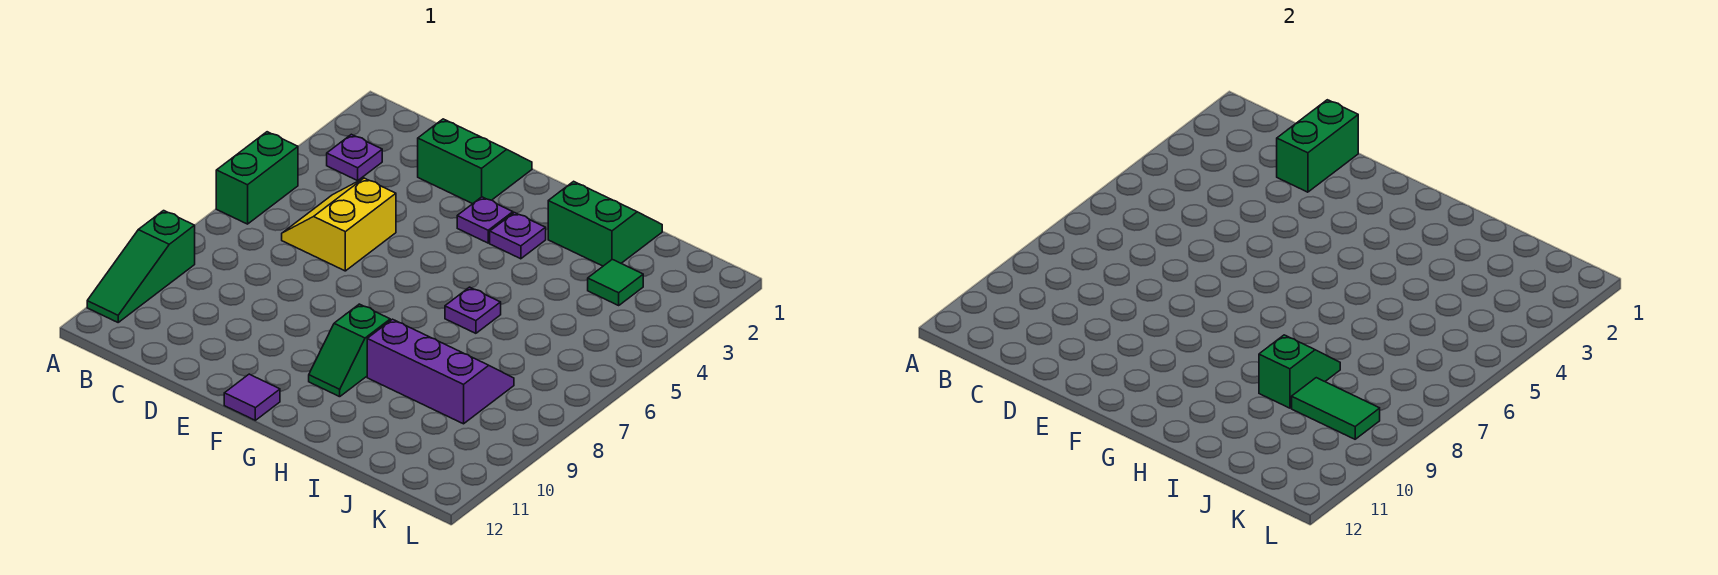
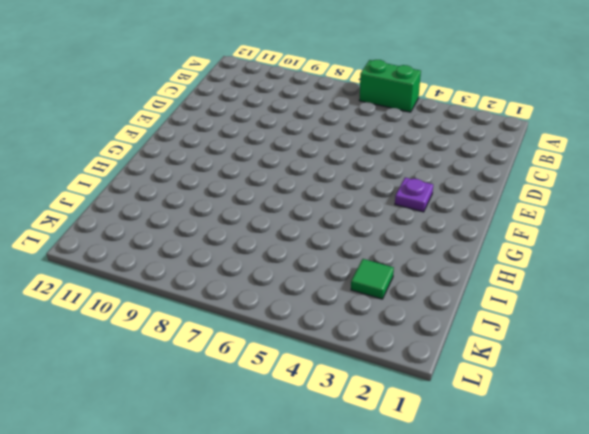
none -> green 1x3 slope [87,211,195,322]
none -> purple 1x1 plate [327,134,382,181]
none -> yellow 2x2 slope [282,178,396,271]

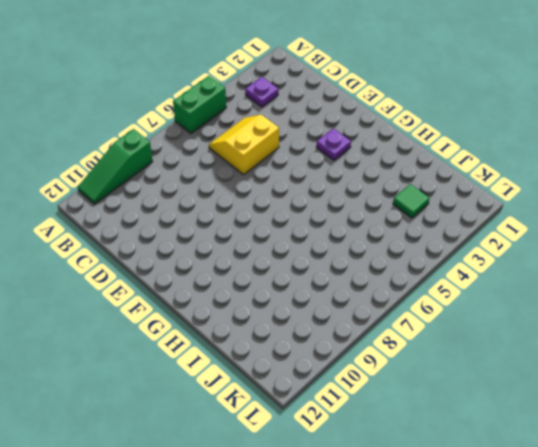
none -> green 2x2 slope [418,119,532,204]
none -> purple 1x1 tile [224,374,280,420]
none -> purple 1x1 plate [490,213,546,259]

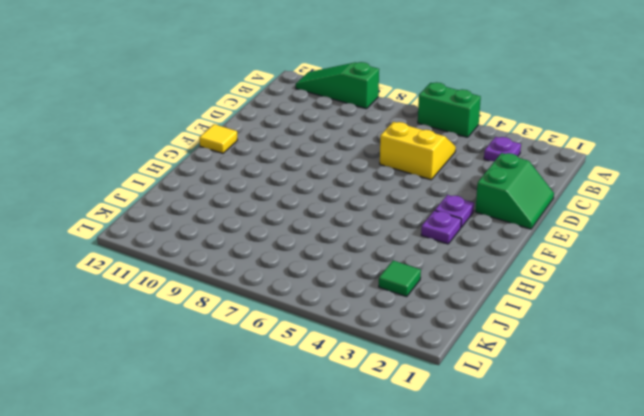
yellow 1x1 tile [199,124,237,153] -> purple 1x1 tile [224,374,280,420]
none -> green 1x2 slope [309,304,390,397]
none -> green 2x2 slope [548,181,662,266]
none -> purple 1x1 plate [445,287,501,333]

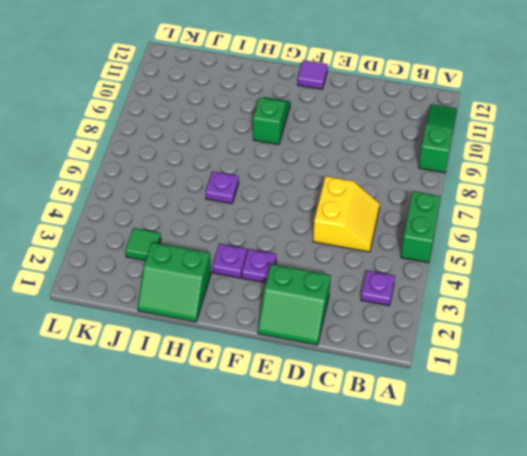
none -> purple 2x3 slope [367,319,514,424]
none -> green 1x2 brick [1277,100,1358,192]
none -> green 1x2 slope [1259,335,1340,408]

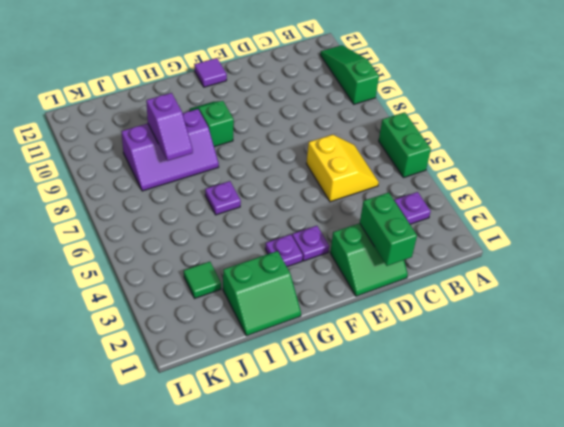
purple 1x2 slope [146,93,193,161] -> green 1x2 slope [1259,335,1340,408]
none -> green 1x2 tile [1292,378,1380,439]

